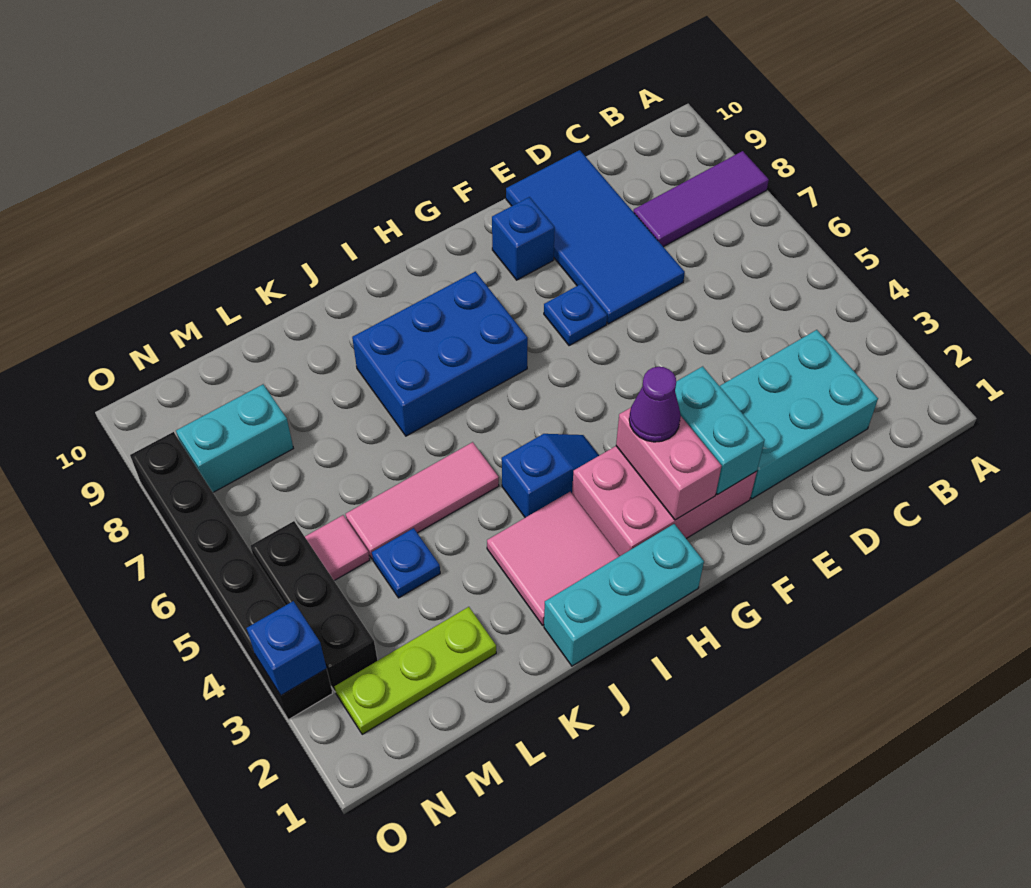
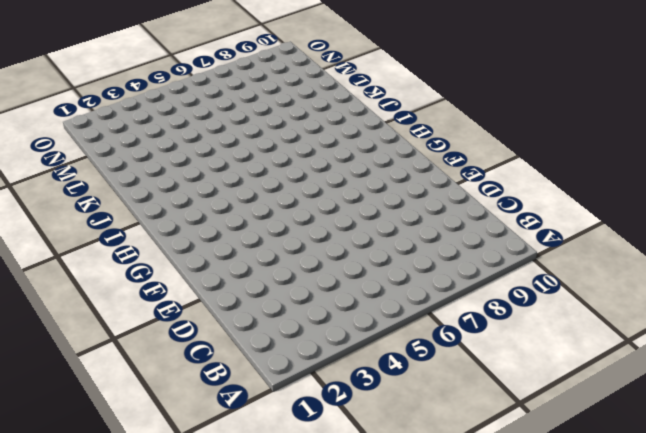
none -> purple 1x3 tile [633,151,769,247]
none -> cyan 2x3 brick [720,330,878,499]
none -> blue 2x4 tile [506,150,685,324]

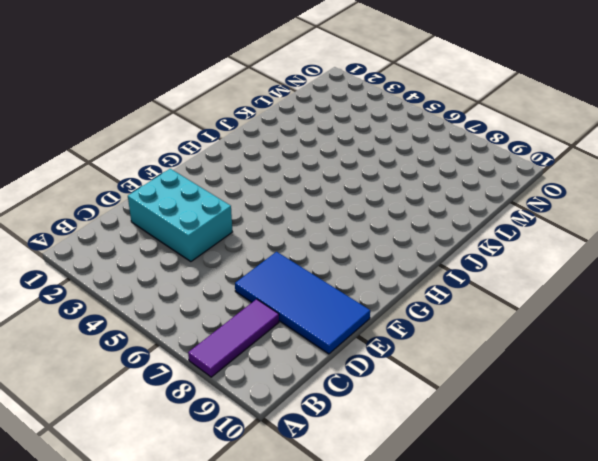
cyan 2x3 brick [128,169,232,262] -> cyan 2x3 brick turned to [720,330,878,499]
none -> pink 2x3 brick [572,446,757,556]
none -> blue 1x1 plate [544,284,607,346]
none -> blue 1x1 brick [492,197,555,280]

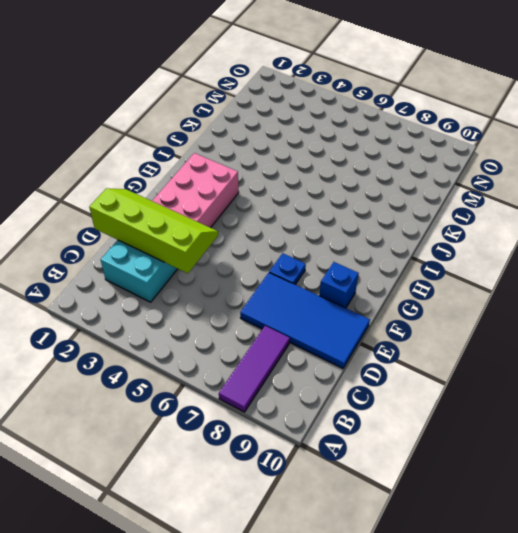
lime 2x4 slope [89,188,218,273] -> none
none -> cyan 1x3 brick [544,524,704,666]
none -> blue 1x2 slope [502,434,599,518]
none -> blue 2x3 brick [352,271,528,436]

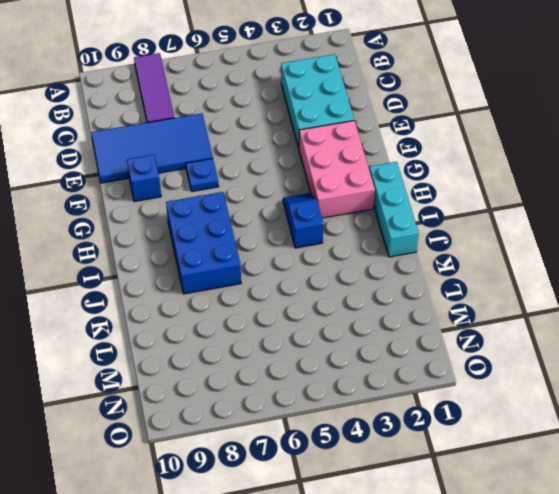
none -> pink 2x2 tile [487,492,619,625]
none -> pink 1x3 tile [346,442,499,559]
none -> lime 1x3 plate [334,607,496,734]

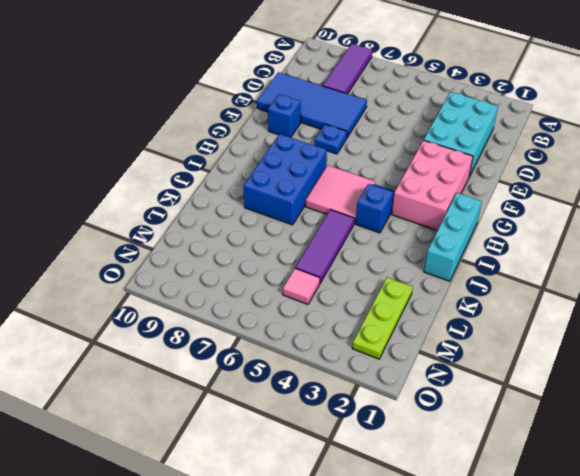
pink 2x2 tile [305,165,375,224] -> pink 2x2 tile moved to [487,492,619,625]
purple 1x3 tile [295,210,354,283] -> pink 1x3 tile [346,442,499,559]
none -> blue 1x1 plate [372,528,440,598]
none -> cyan 1x2 brick [176,384,293,492]
none -> black 1x3 brick [250,521,378,692]

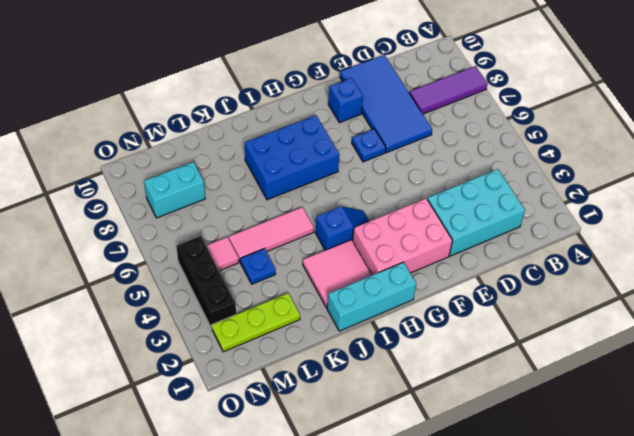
none -> black 1x6 brick [130,432,333,720]
none -> cyan 1x2 brick [675,366,765,495]
none -> pink 1x2 brick [616,408,722,520]

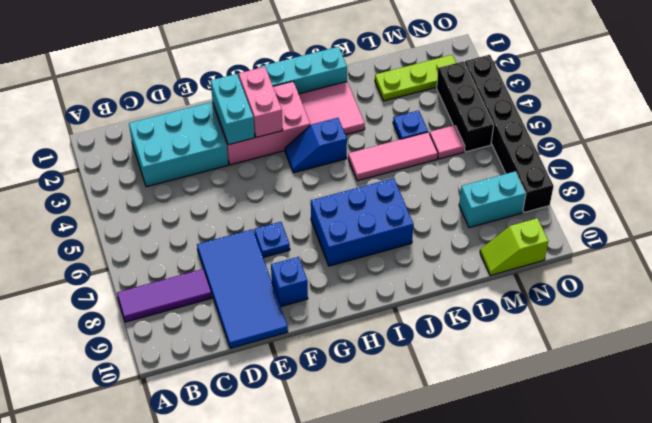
lime 1x2 slope [480,218,548,275] -> none
none -> blue 1x1 brick [247,601,327,695]
none -> purple 1x1 cone [629,367,681,442]

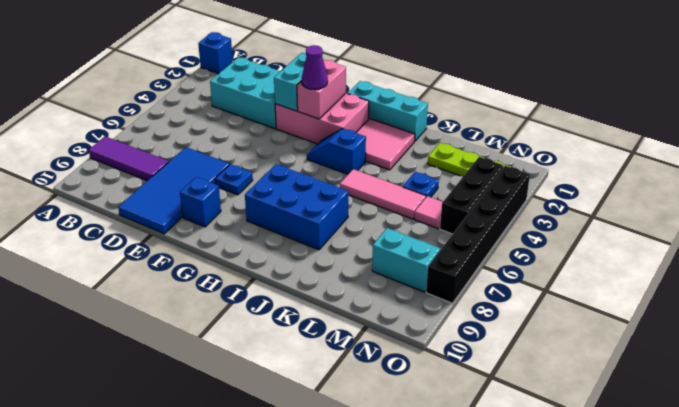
blue 1x1 brick [198,32,233,74] -> blue 1x1 brick moved to [247,601,327,695]

